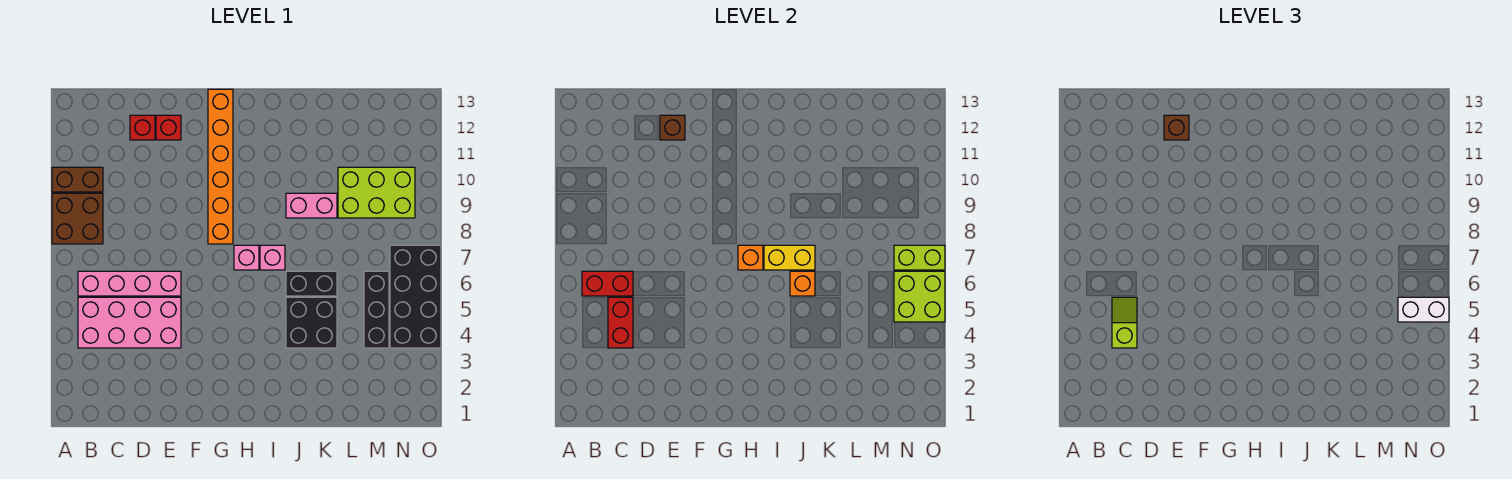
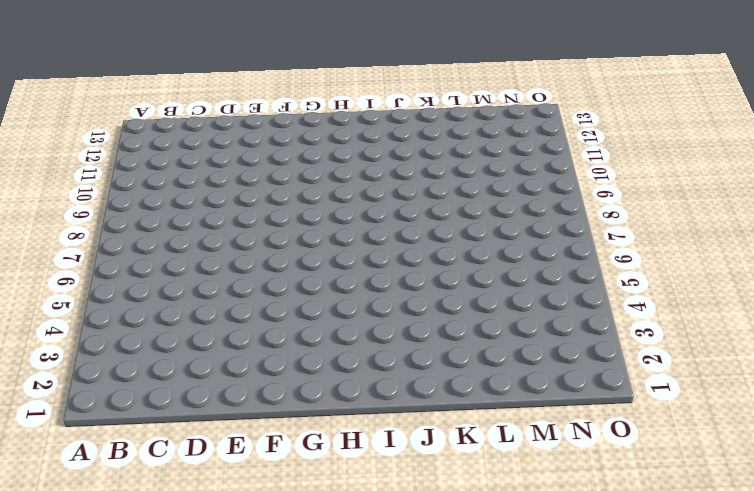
none -> brown 2x2 brick [52,193,103,244]
none -> brown 1x2 brick [52,167,103,192]
none -> pink 2x4 brick [78,297,181,348]

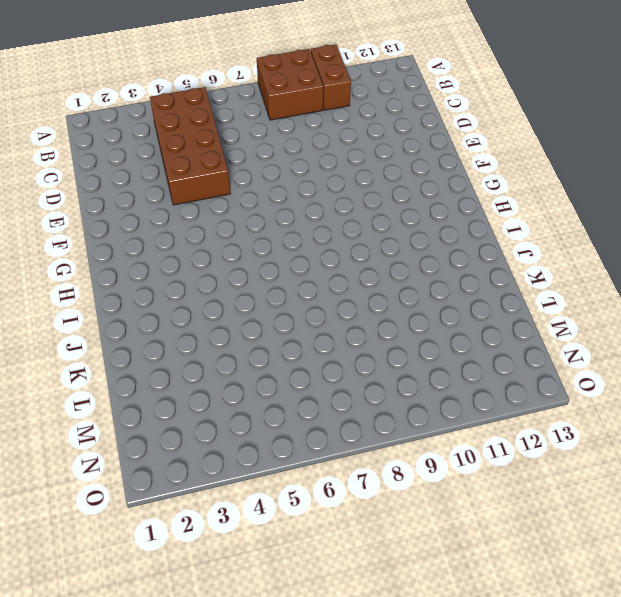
brown 2x4 brick [150,87,231,205] -> pink 2x4 brick [78,297,181,348]
none -> pink 1x4 brick [78,271,181,296]
none -> red 1x1 brick [130,115,155,140]
none -> red 1x1 brick [156,115,181,140]

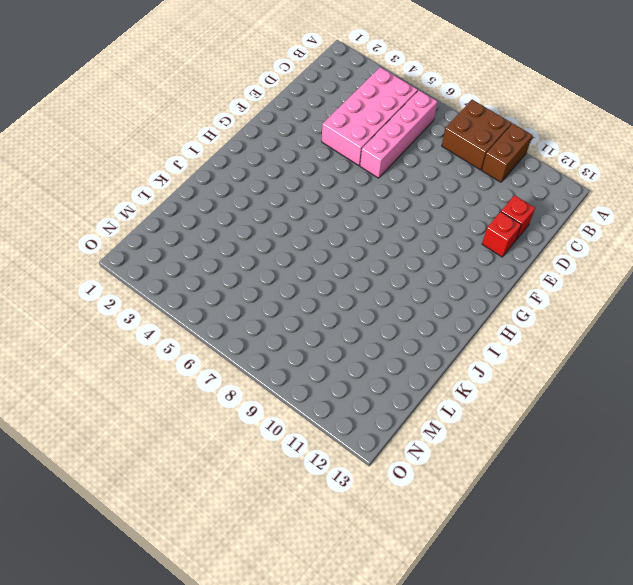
none -> orange 1x6 brick [208,89,233,244]
none -> pink 1x1 brick [234,245,259,270]
none -> pink 1x1 brick [260,245,285,270]

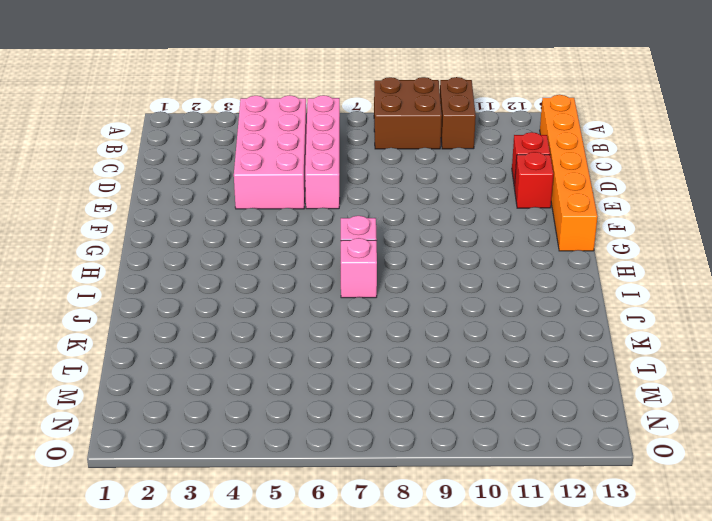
orange 1x6 brick [540,95,597,251] -> orange 1x6 brick turned to [208,89,233,244]
none -> black 2x2 brick [286,297,337,348]
none -> black 1x2 brick [286,271,337,296]
none -> pink 1x2 brick [286,193,337,218]

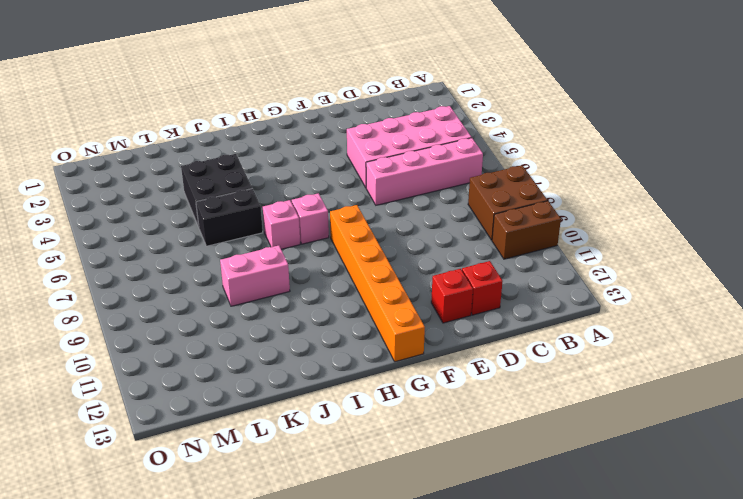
none -> lime 2x3 brick [338,167,415,218]
none -> black 1x3 brick [364,271,389,348]
none -> black 2x4 brick [390,245,441,348]

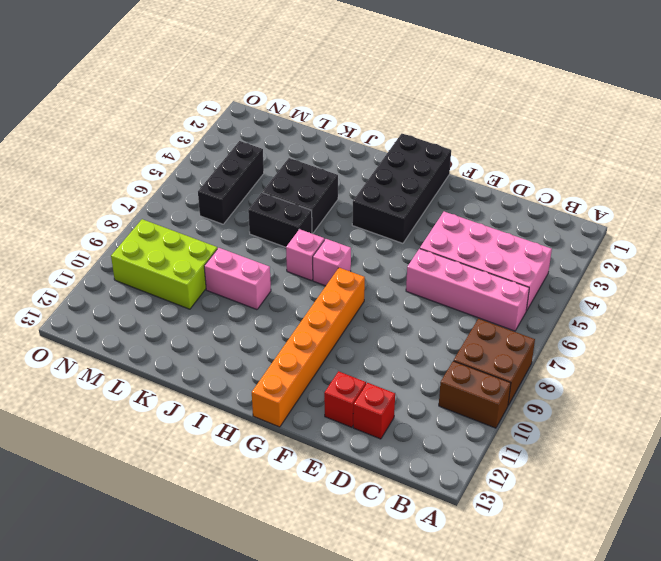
black 2x4 brick [352,134,451,243] -> black 2x4 brick moved to [390,245,441,348]
none -> red 1x2 brick [582,271,633,296]
none -> red 1x2 brick [608,297,633,348]
none -> brown 1x1 brick [660,115,685,140]

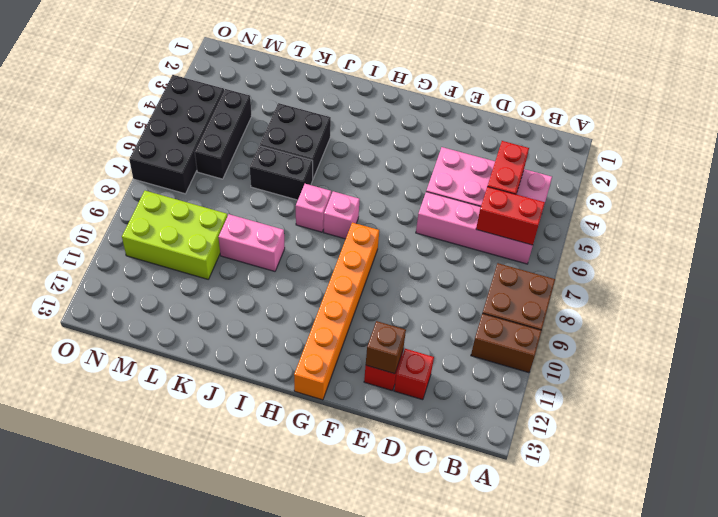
none -> orange 1x1 brick [738,245,763,270]
none -> yellow 1x2 brick [764,245,815,270]
none -> orange 1x1 brick [790,271,815,296]

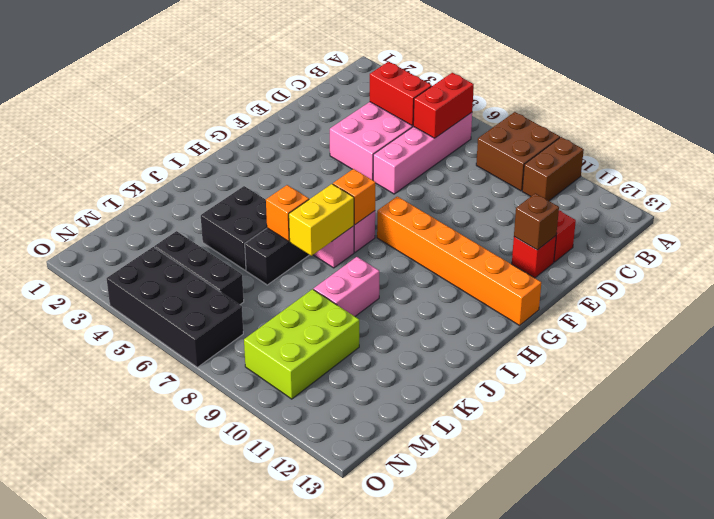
none -> lime 2x2 brick [894,271,945,322]
none -> lime 1x2 brick [894,245,945,270]
none -> lime 1x2 slope [1112,297,1137,348]

